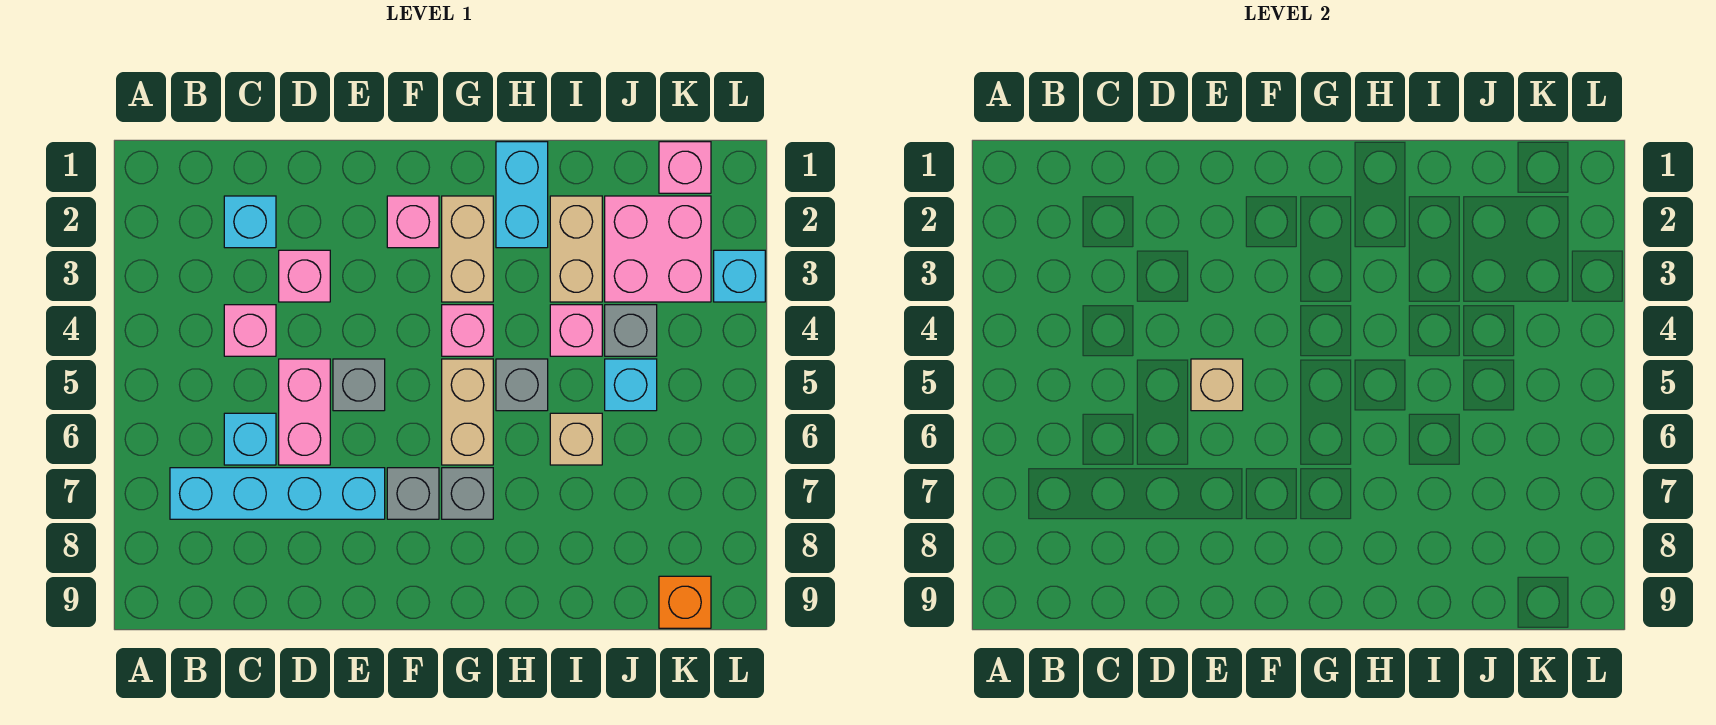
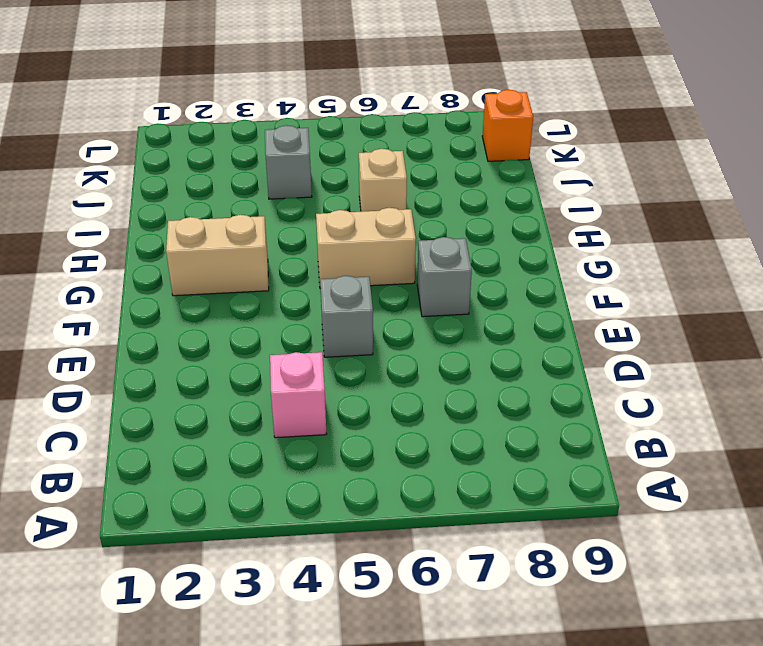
none -> cyan 1x4 brick [170,468,385,519]
none -> cyan 1x1 brick [224,196,276,248]
none -> cyan 1x1 brick [224,413,276,465]

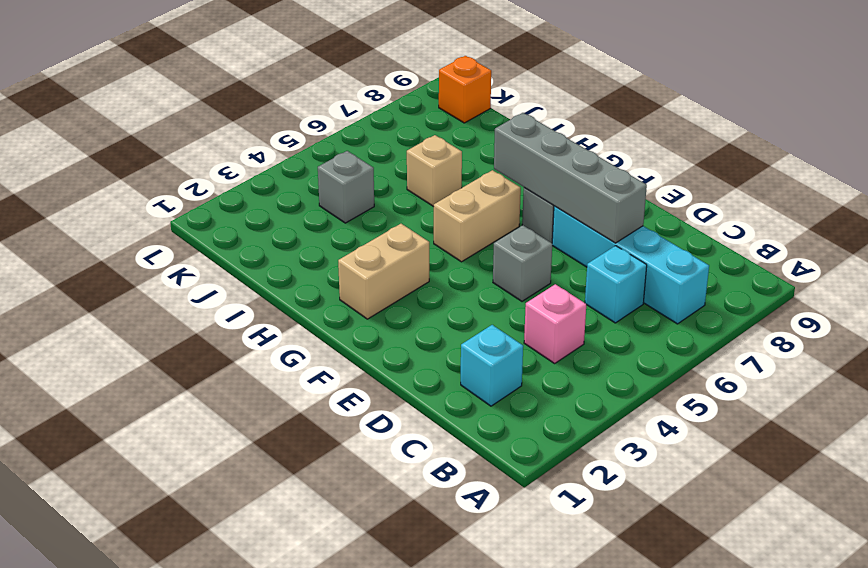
grey 1x4 brick [494,113,647,243] -> none
none -> pink 1x1 brick [279,250,330,302]
none -> pink 1x2 brick [279,359,330,465]
none -> pink 1x1 brick [387,196,439,248]

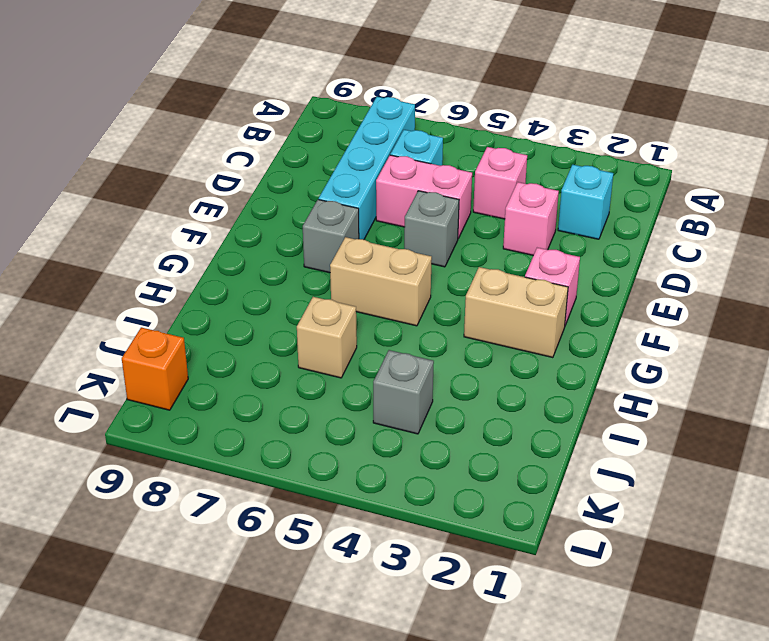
none -> pink 1x1 brick [442,305,493,356]
none -> grey 1x1 brick [442,468,493,519]
none -> cyan 1x2 brick [496,142,548,248]

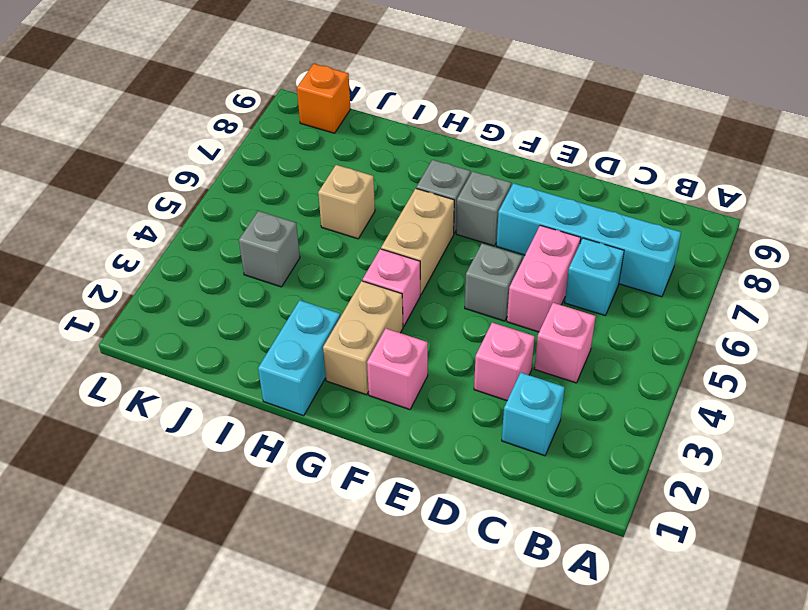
none -> grey 1x1 brick [496,359,548,411]
none -> tan 1x2 brick [550,196,602,302]
none -> pink 1x1 brick [550,305,602,356]

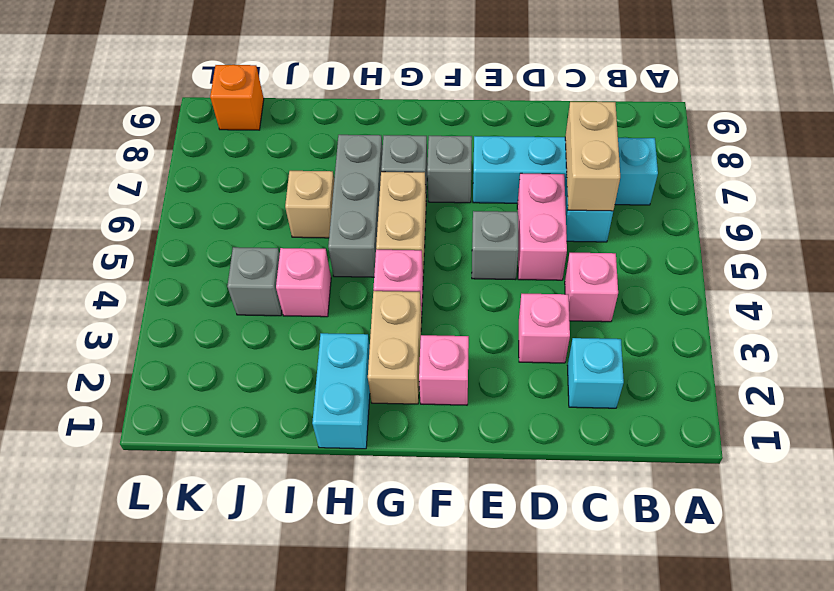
tan 1x2 brick [565,102,620,211] -> tan 1x2 brick moved to [550,196,602,302]
grey 1x3 brick [328,135,383,277] -> grey 1x1 brick [496,359,548,411]
none -> pink 2x2 brick [605,196,711,302]
none -> cyan 1x1 brick [605,359,657,411]
none -> pink 1x1 brick [659,142,711,193]

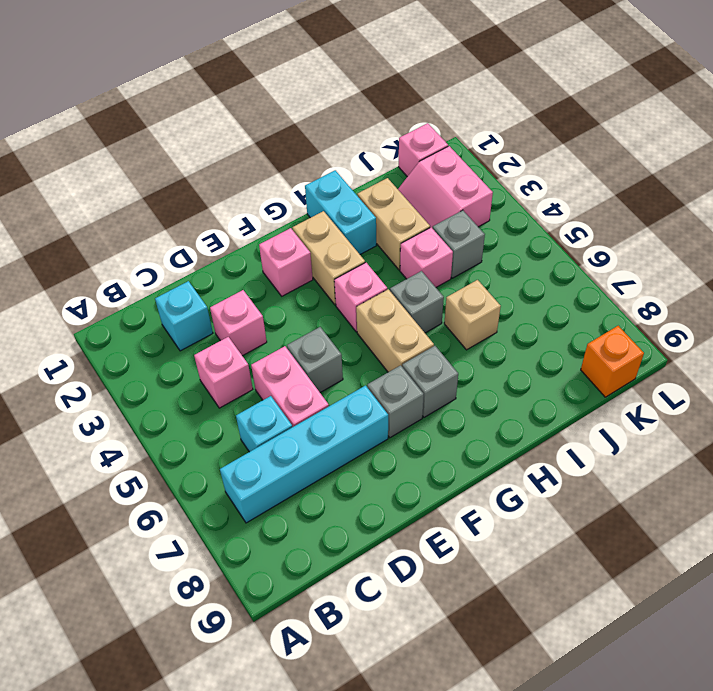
pink 2x2 slope [398,146,493,229] -> pink 2x2 brick [605,196,711,302]
none -> cyan 1x1 brick [605,359,657,411]
none -> cyan 1x1 brick [714,250,765,302]
none -> tan 1x1 brick [1191,359,1243,411]

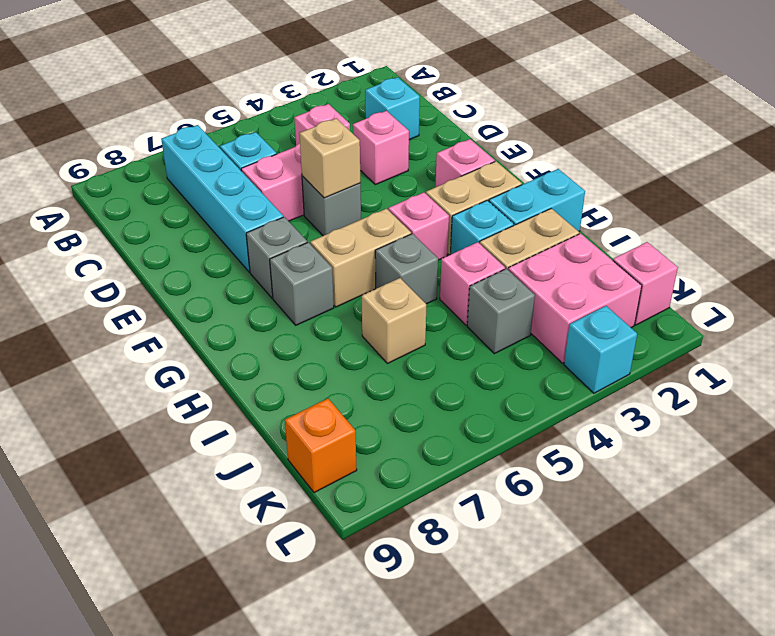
cyan 1x1 brick [451,200,514,254] -> cyan 1x1 brick moved to [605,359,657,411]

